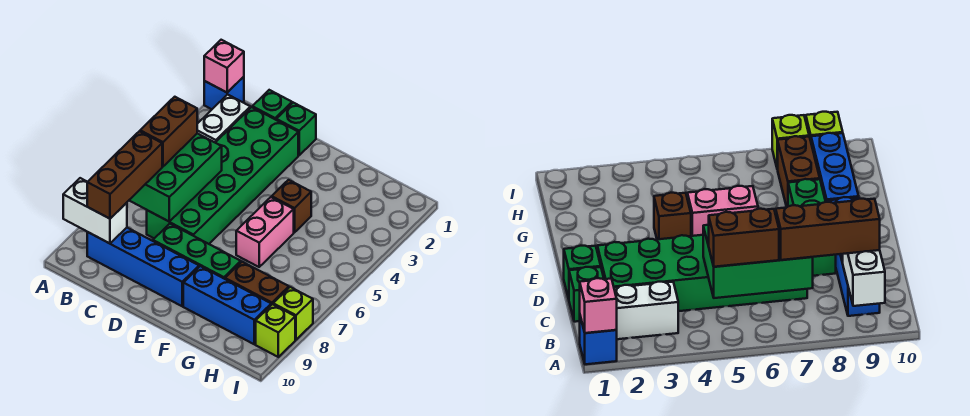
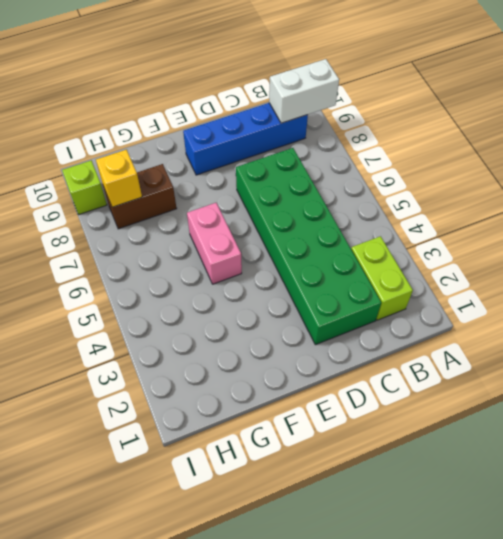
lime 1x2 brick [351,236,413,320] -> white 1x2 brick [197,94,250,142]
yellow 1x1 brick [96,150,142,207] -> none
none -> blue 1x1 brick [204,77,244,109]
none -> green 1x1 brick [252,90,292,120]
none -> green 1x1 brick [276,103,316,155]

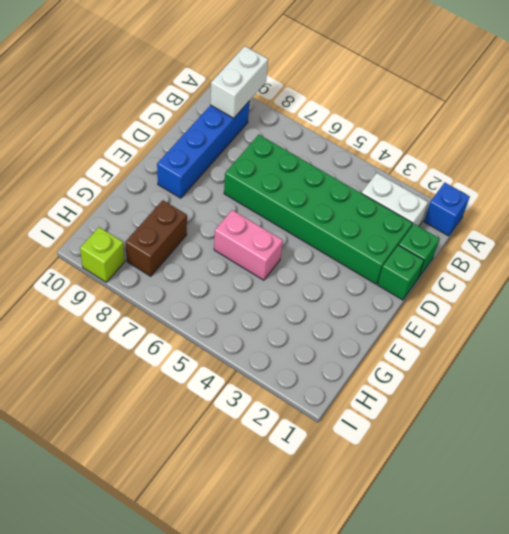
none -> green 1x3 brick [153,224,241,279]
none -> brown 1x1 brick [272,180,311,233]
none -> blue 1x3 brick [183,266,271,344]

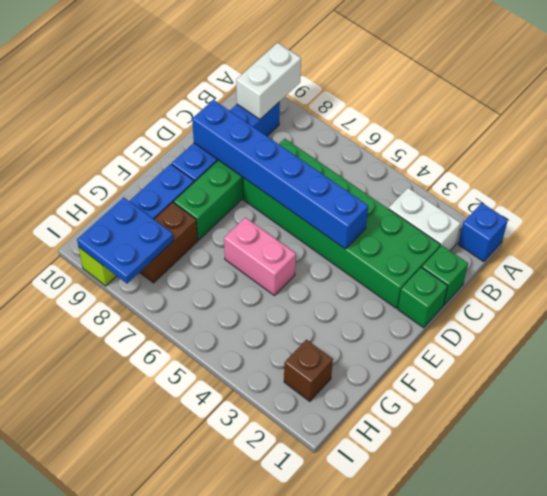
blue 1x6 brick [192,100,368,249] -> none
brown 1x1 brick [284,340,333,401] -> brown 1x1 brick moved to [272,180,311,233]
blue 2x2 plate [77,198,173,284] -> none
none -> lime 1x1 brick [273,287,313,340]
none -> pink 1x1 brick [204,40,244,92]
none -> green 2x3 brick [129,133,222,221]

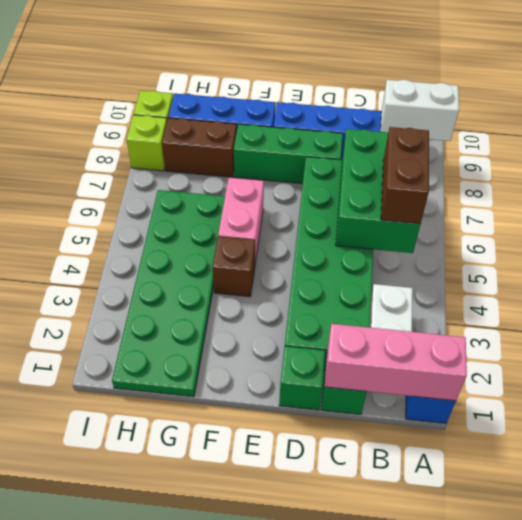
pink 1x3 brick [325,324,467,401] -> pink 1x1 brick [204,40,244,92]
green 2x6 plate [112,190,225,397] -> none
none -> brown 1x3 brick [87,131,162,219]

